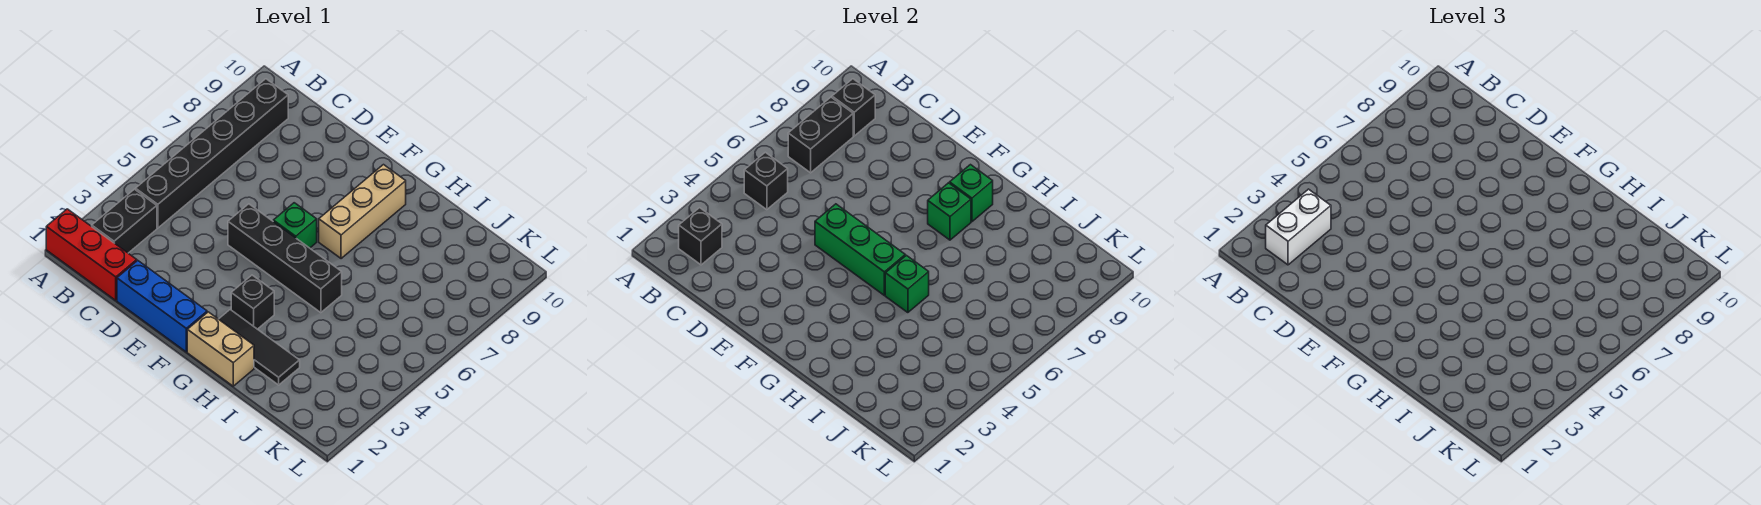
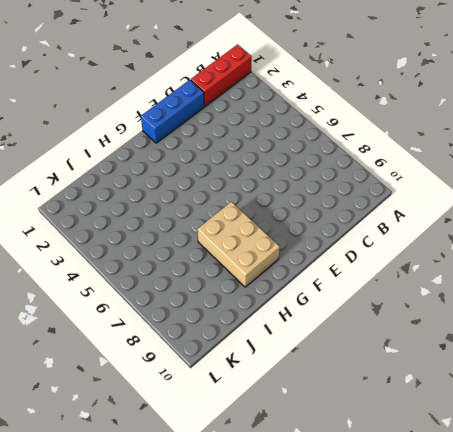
tan 2x3 brick [197,202,280,287] -> tan 1x3 brick [319,165,406,259]
none -> black 1x2 brick [92,189,157,253]
none -> black 1x6 brick [136,79,288,228]
none -> black 1x4 brick [228,204,342,313]

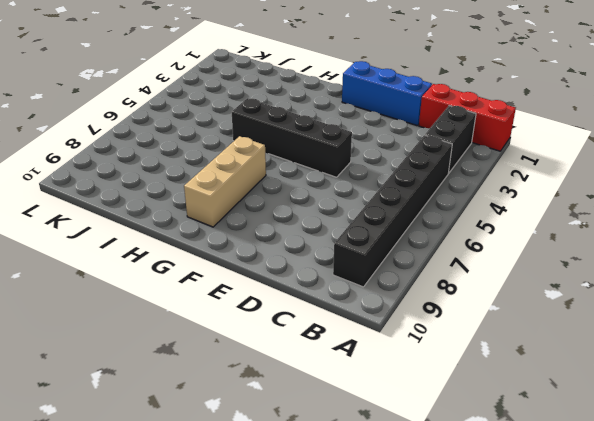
none -> green 1x1 brick [273,203,317,248]
none -> tan 1x2 brick [187,312,254,386]
none -> black 1x3 tile [219,310,300,385]

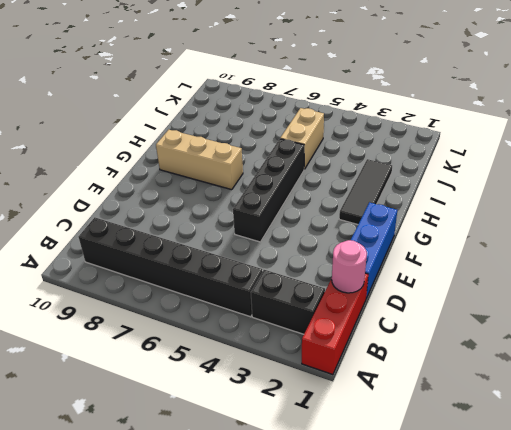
pink 1x1 round brick [332,240,367,293] -> none
tan 1x2 brick [280,108,324,169] -> tan 1x2 brick moved to [187,312,254,386]
none -> green 1x1 brick [273,203,317,248]
none -> black 1x1 brick [231,275,274,329]
none -> black 1x1 brick [679,208,722,265]

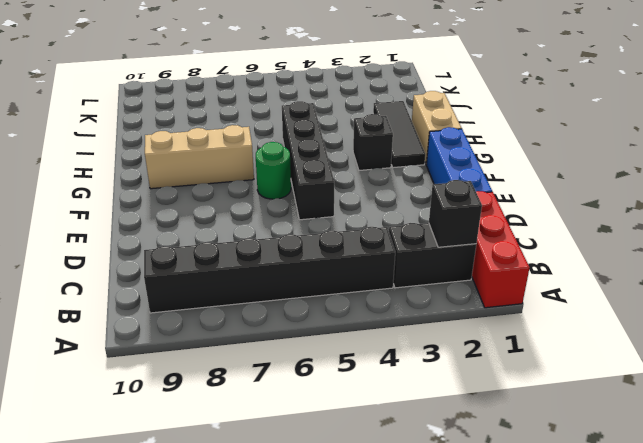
green 1x1 round brick [256,142,291,199] -> green 1x1 brick [273,203,317,248]
none -> black 1x1 brick [744,152,788,210]
none -> black 1x2 brick [788,97,853,173]
none -> black 1x1 brick [832,79,875,136]

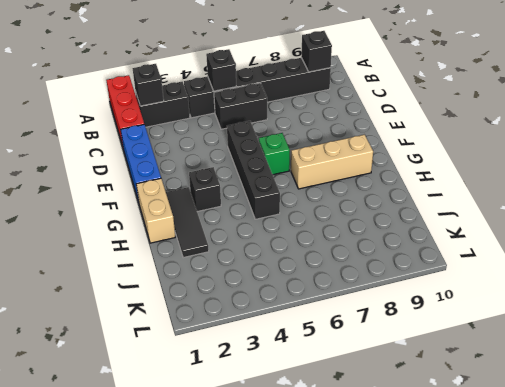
black 1x2 brick [214,83,267,129] -> black 1x2 brick moved to [788,97,853,173]
none -> green 1x3 brick [815,204,905,295]
none -> green 1x1 brick [928,183,971,240]
none -> green 1x1 brick [950,165,993,222]

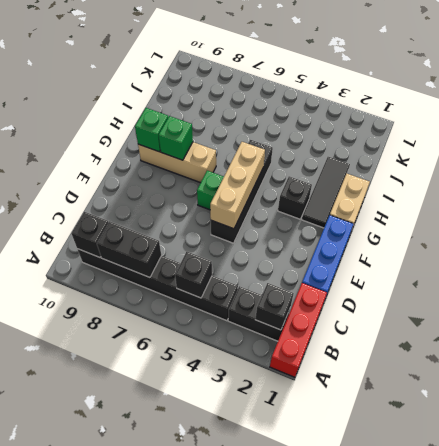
tan 1x3 brick [210,142,265,229] -> green 1x3 brick [815,204,905,295]
none -> green 1x1 brick [885,255,929,313]
none -> white 1x2 brick [1266,189,1331,265]

